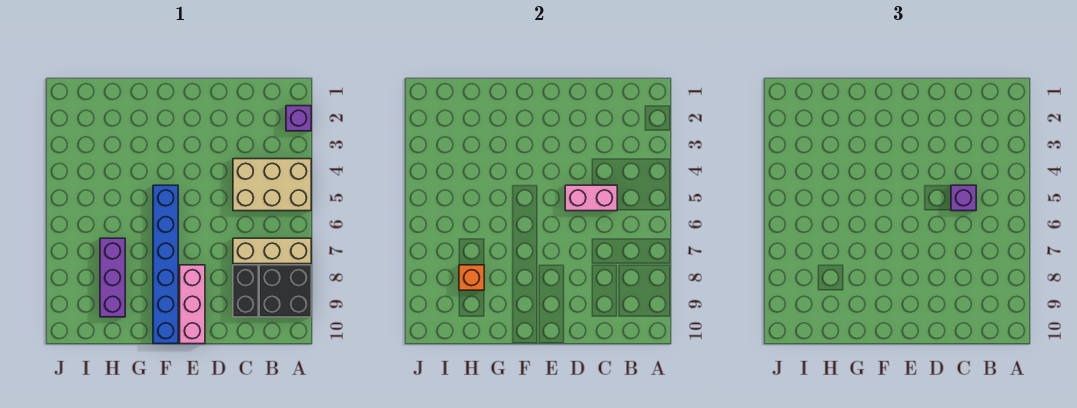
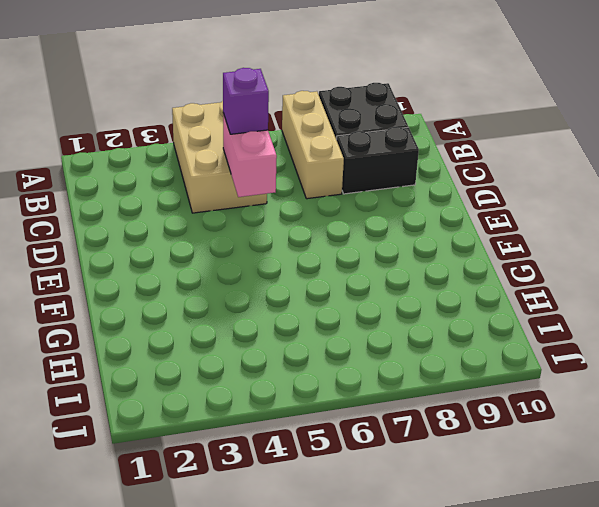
none -> purple 1x1 brick [286,106,311,131]
none -> pink 1x3 brick [180,265,205,344]

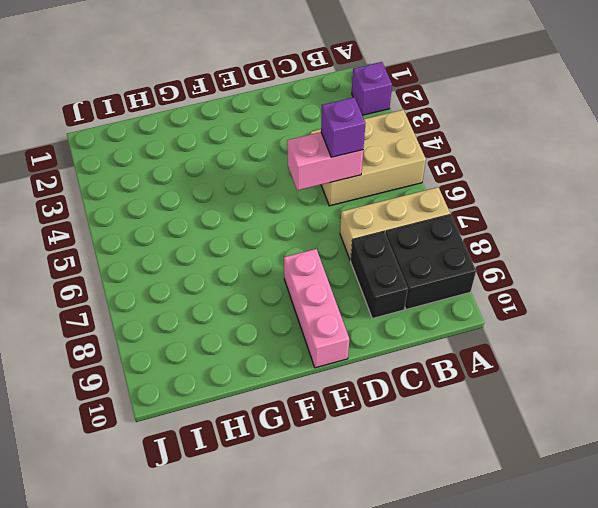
none -> blue 1x6 brick [153,185,178,344]
none -> purple 1x3 brick [100,238,125,317]

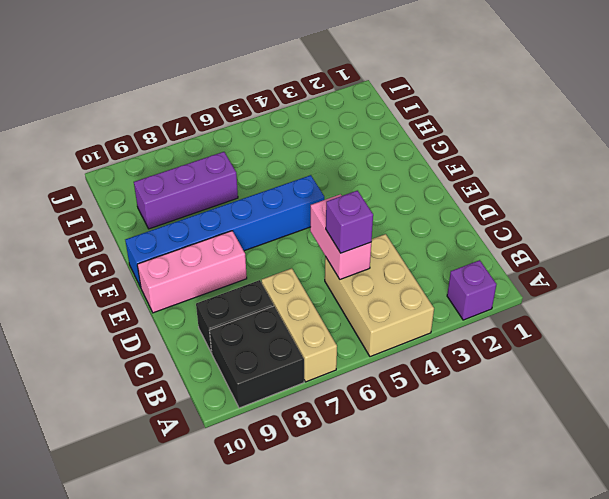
none -> orange 1x1 brick [459,265,484,290]

